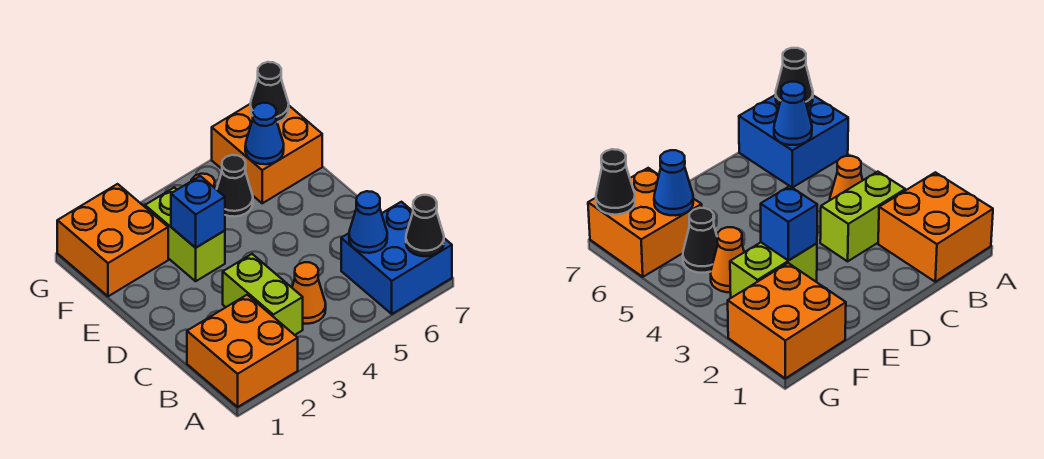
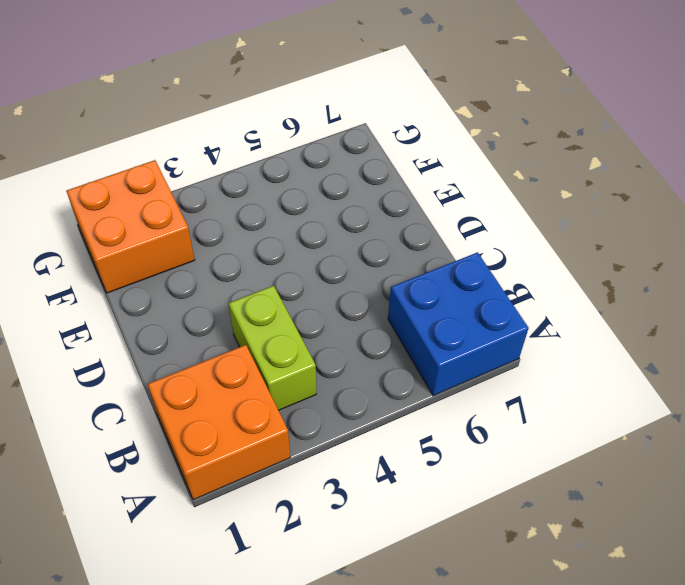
none -> orange 1x1 cone [292,262,326,324]
none -> lime 1x2 brick [145,187,225,281]
none -> orange 1x1 cone [711,227,744,292]

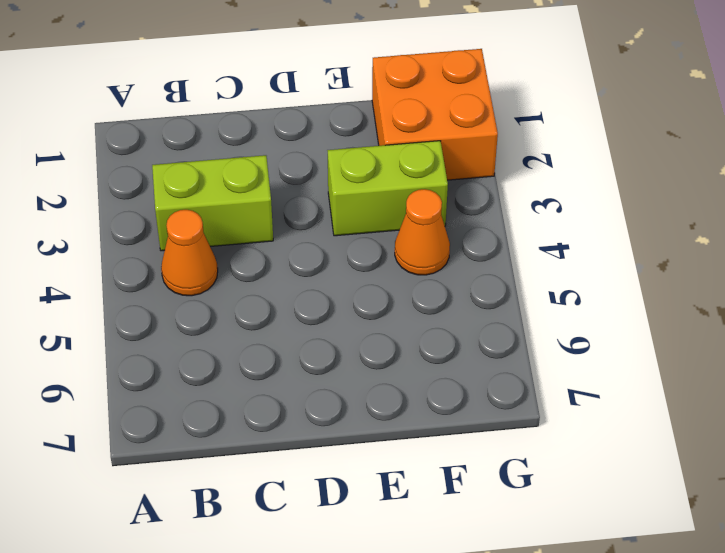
none -> orange 2x2 brick [187,295,298,407]
none -> blue 2x2 brick [341,202,452,314]
none -> black 1x1 cone [216,155,253,217]

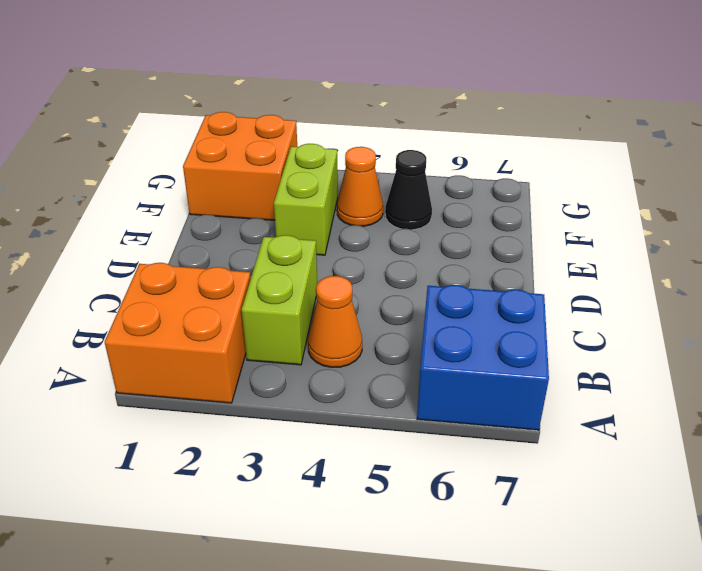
none -> orange 2x2 brick [212,104,322,203]
none -> black 1x1 cone [406,195,444,256]
none -> blue 1x1 cone [349,191,387,253]

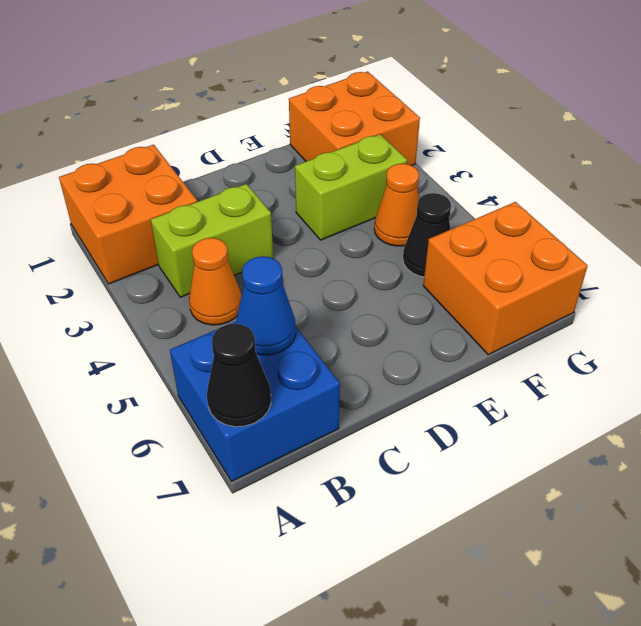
none -> blue 1x1 brick [171,176,225,248]
none -> blue 1x1 cone [245,103,284,164]
none -> black 1x1 cone [250,62,289,122]

